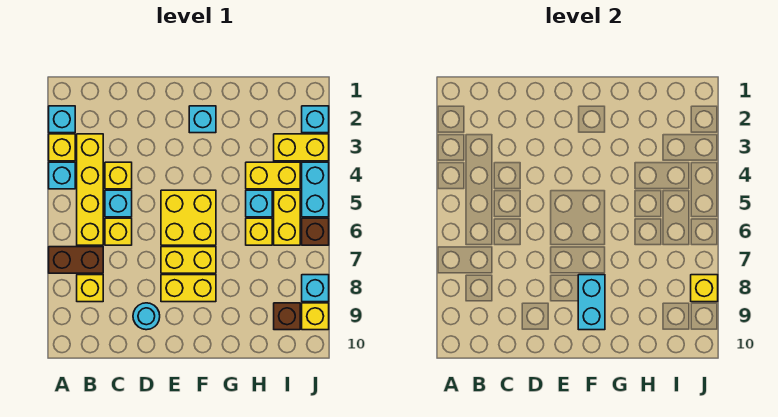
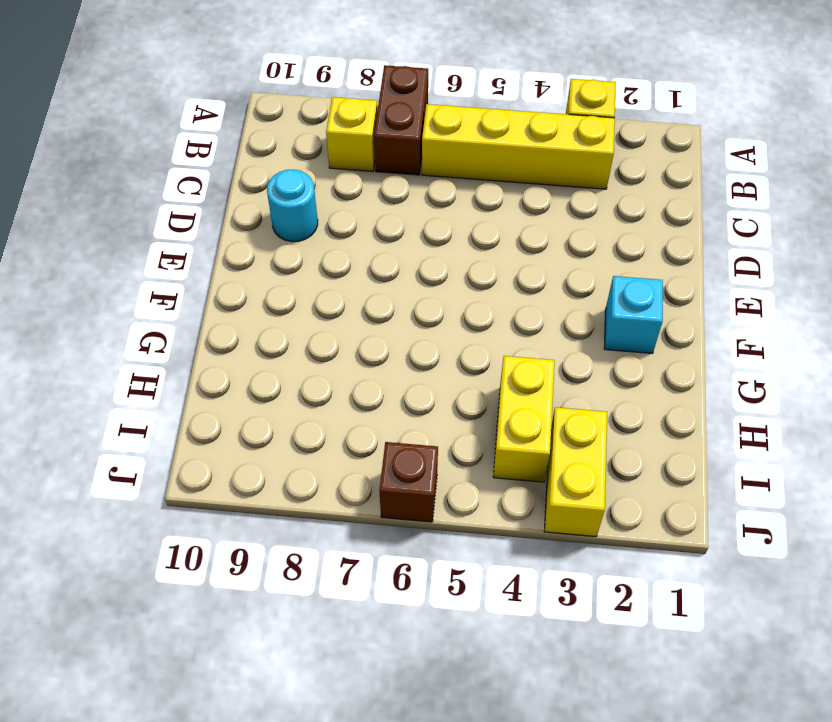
none -> cyan 1x1 brick [49,106,75,133]
none -> cyan 1x1 brick [49,162,75,189]
none -> yellow 1x1 brick [105,162,132,189]

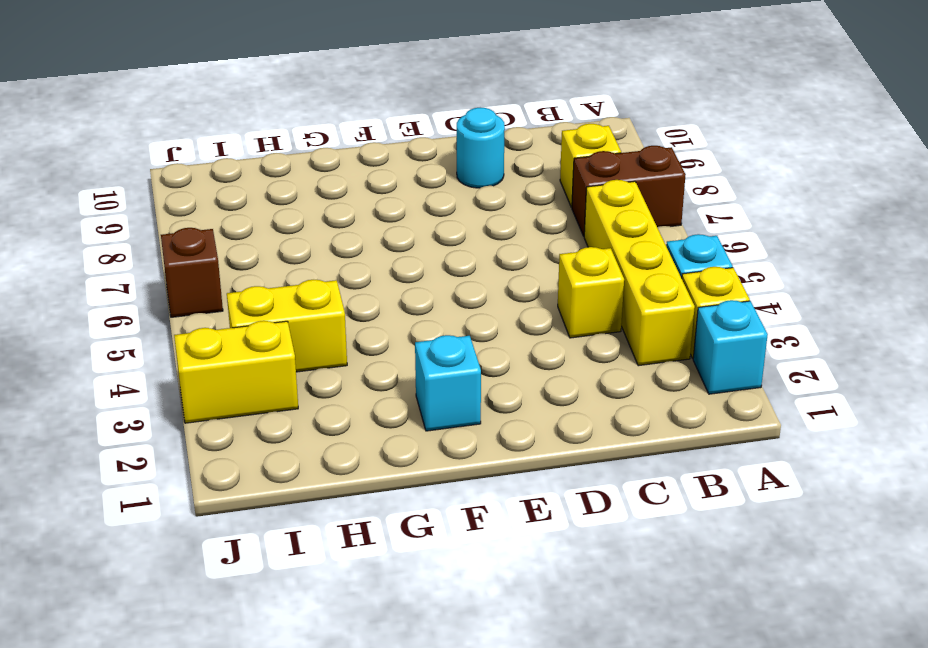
none -> cyan 1x1 brick [105,190,132,217]
none -> yellow 1x1 brick [105,218,132,245]
none -> yellow 2x2 brick [161,190,216,245]

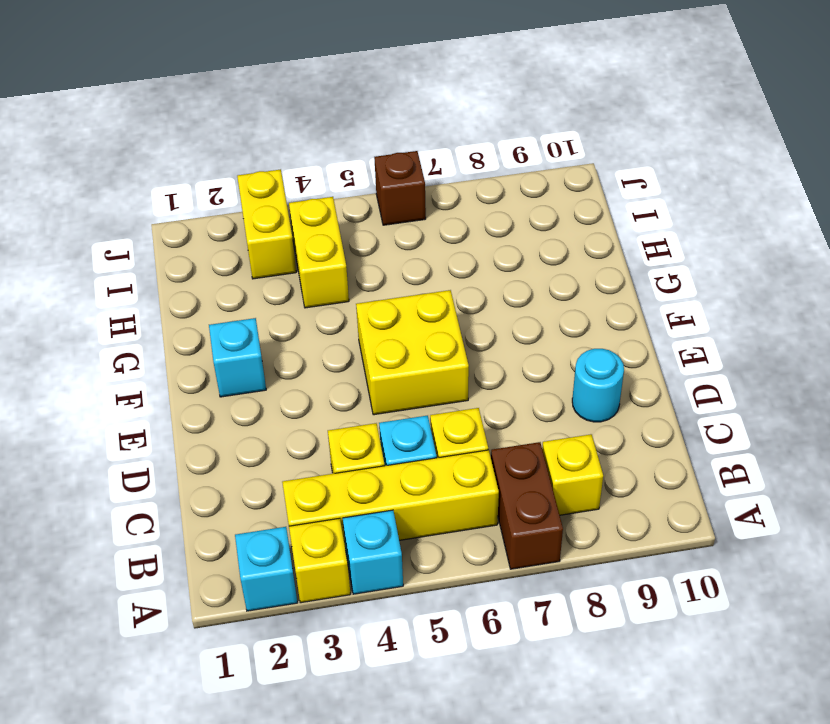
none -> yellow 1x2 brick [161,247,216,273]
none -> yellow 1x2 brick [161,275,216,302]
none -> cyan 1x1 brick [246,190,272,217]

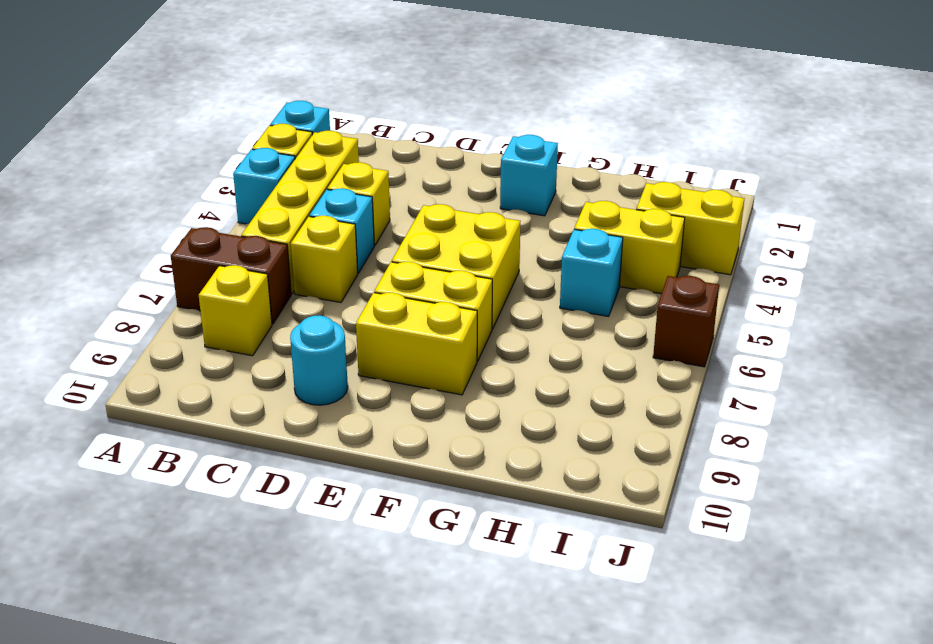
none -> yellow 1x1 brick [246,218,272,245]
none -> yellow 1x2 brick [274,190,300,245]
none -> brown 1x1 brick [274,303,300,330]

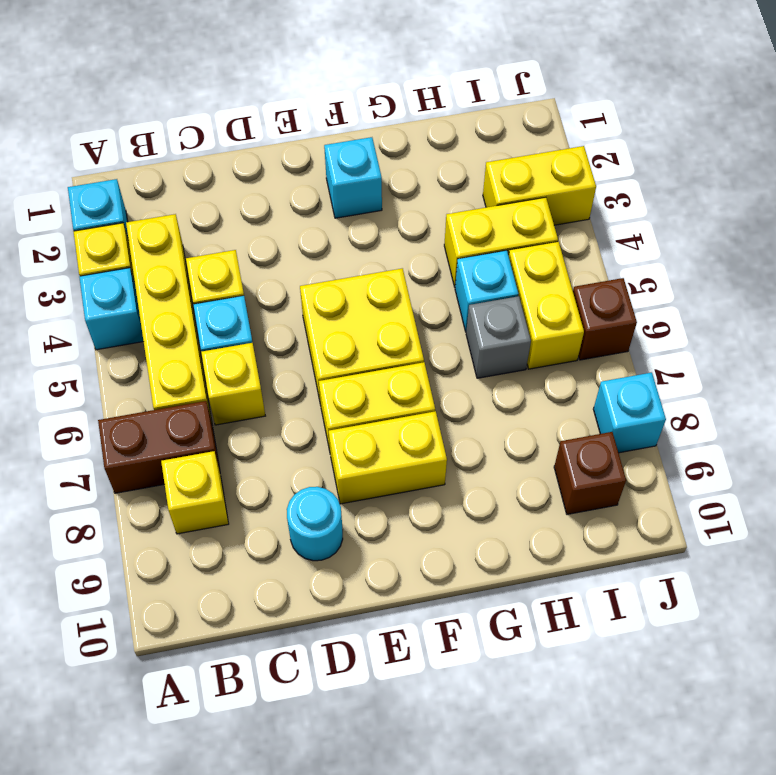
grey 1x1 brick [466,296,531,378] -> yellow 1x1 brick [246,218,272,245]
none -> cyan 1x1 brick [302,106,329,133]
none -> cyan 1x2 brick [302,162,329,217]
none -> yellow 1x1 brick [302,303,329,330]

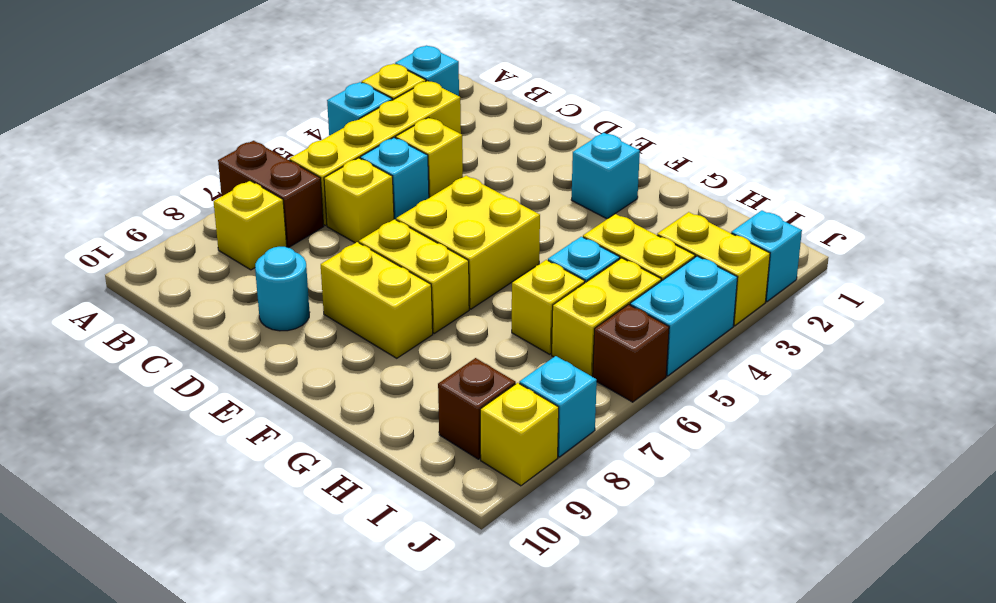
none -> cyan 1x2 brick [578,275,605,330]
none -> yellow 1x1 brick [691,275,718,302]

